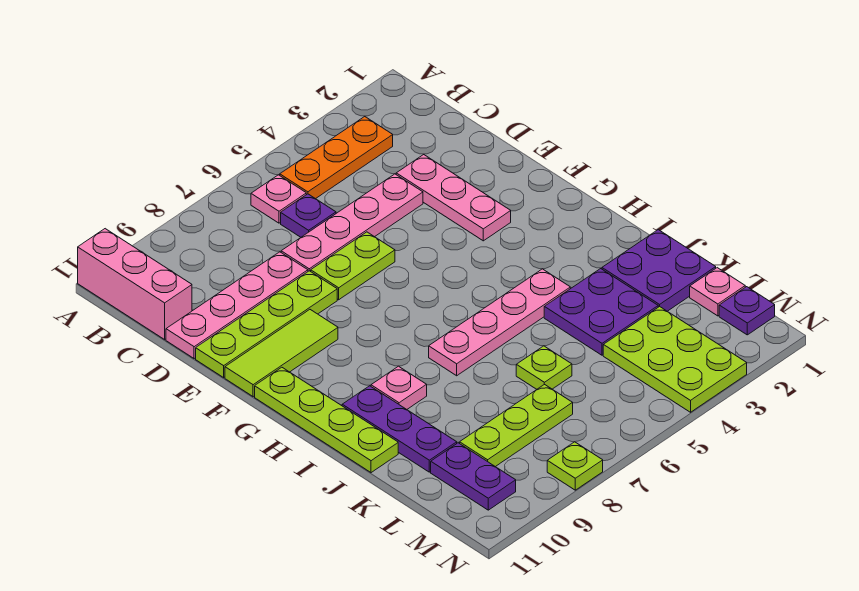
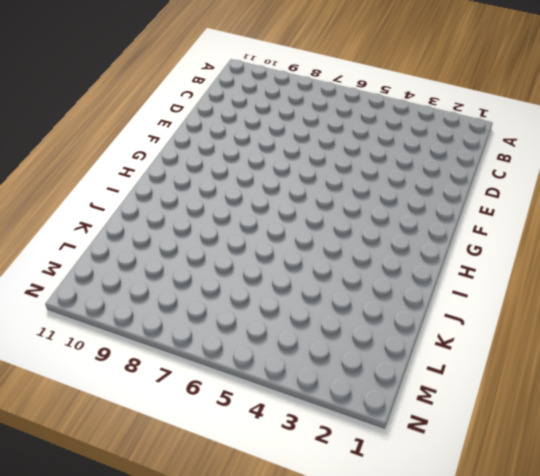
none -> pink 1x3 brick [78,229,192,339]
none -> orange 1x3 plate [280,117,393,199]
none -> pink 1x1 plate [251,175,306,223]

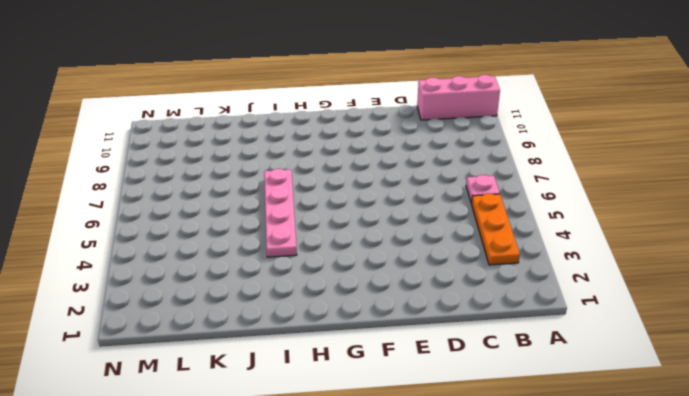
none -> purple 1x1 plate [281,194,336,237]
none -> pink 1x3 plate [396,155,511,241]
none -> pink 1x4 plate [281,174,423,271]

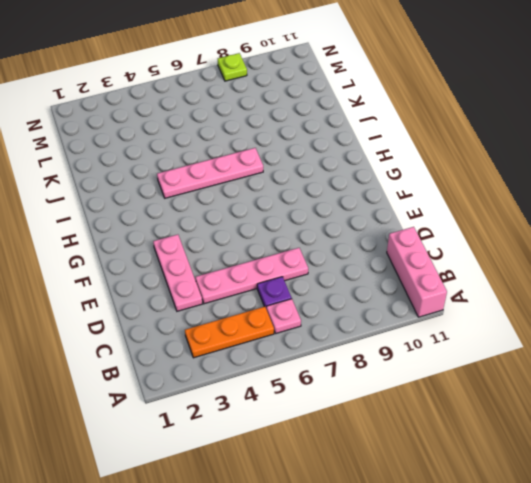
none -> pink 1x4 plate [166,252,308,359]
none -> lime 1x2 plate [311,232,395,300]
none -> lime 1x4 plate [196,271,337,377]

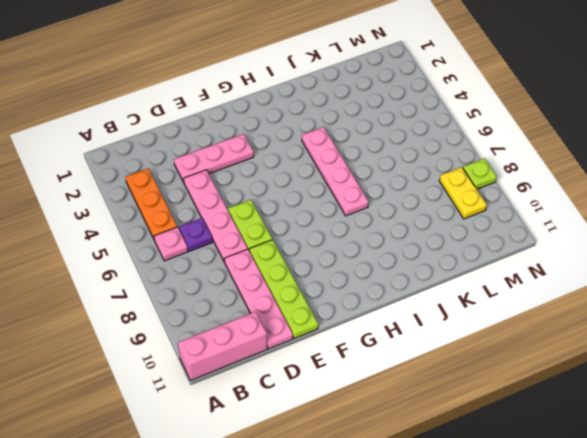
yellow 1x2 plate [439,167,487,219] -> none
none -> lime 1x3 tile [225,310,338,397]
none -> lime 1x4 plate [255,367,398,473]
none -> pink 1x1 plate [371,366,427,409]

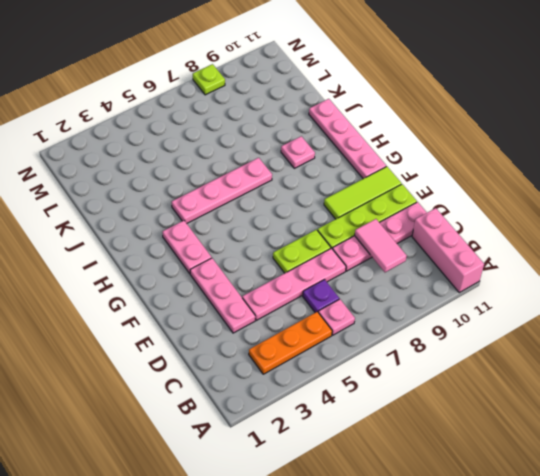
pink 1x2 tile [355,219,407,272] -> none
pink 1x2 plate [163,221,212,274] -> none
pink 1x4 plate [309,99,386,179] -> lime 1x4 plate [255,367,398,473]
none -> purple 1x3 plate [342,386,457,472]
none -> purple 2x2 plate [602,230,716,311]
none -> purple 2x2 plate [544,269,658,355]

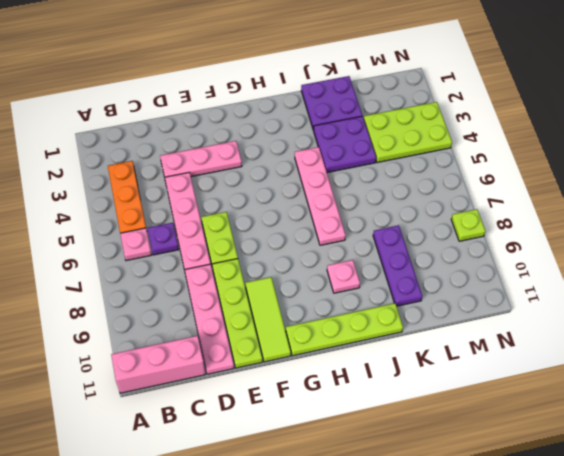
purple 1x3 plate [373,225,422,306] -> purple 1x3 plate turned to [342,386,457,472]
none -> lime 1x1 plate [516,346,572,389]
none -> pink 1x1 plate [690,268,745,316]
none -> lime 1x3 plate [460,384,573,467]

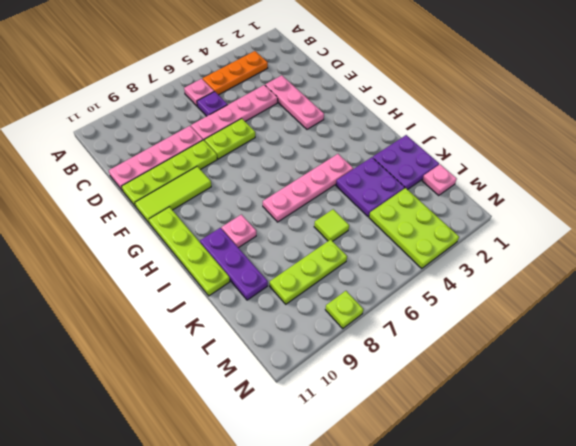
lime 1x1 tile [314,209,349,241] -> lime 1x1 plate [516,346,572,389]
none -> pink 1x3 brick [78,229,192,339]
none -> purple 1x2 plate [431,443,516,510]
none -> purple 1x1 plate [719,287,775,335]

